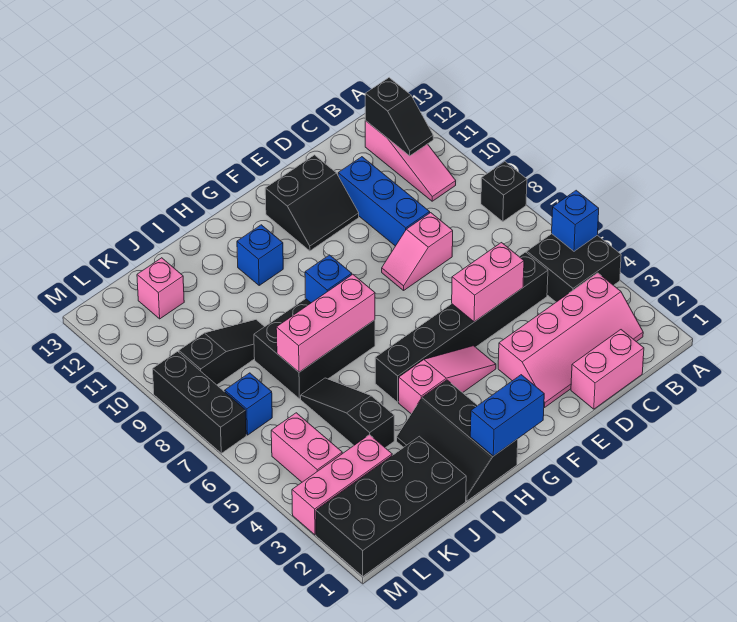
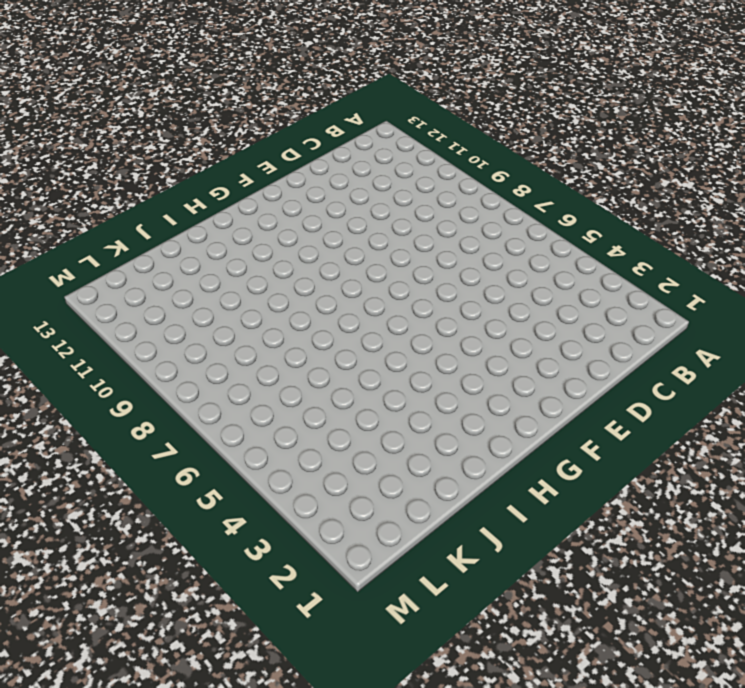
none -> black 2x2 brick [527,234,621,302]
none -> black 1x1 brick [481,162,527,222]
none -> pink 2x4 slope [498,273,643,407]

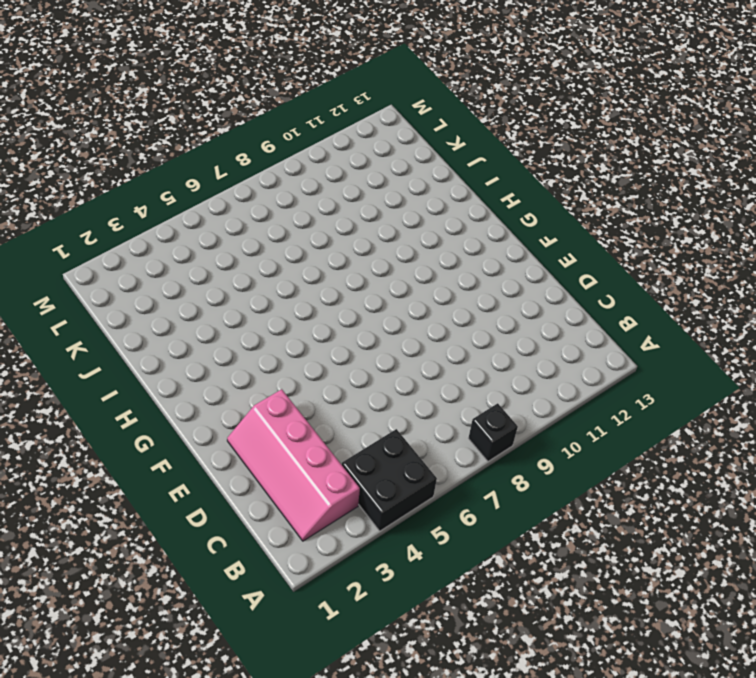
none -> pink 1x3 slope [365,121,456,201]
none -> pink 1x2 brick [571,330,644,409]
none -> black 1x6 brick [375,252,548,402]

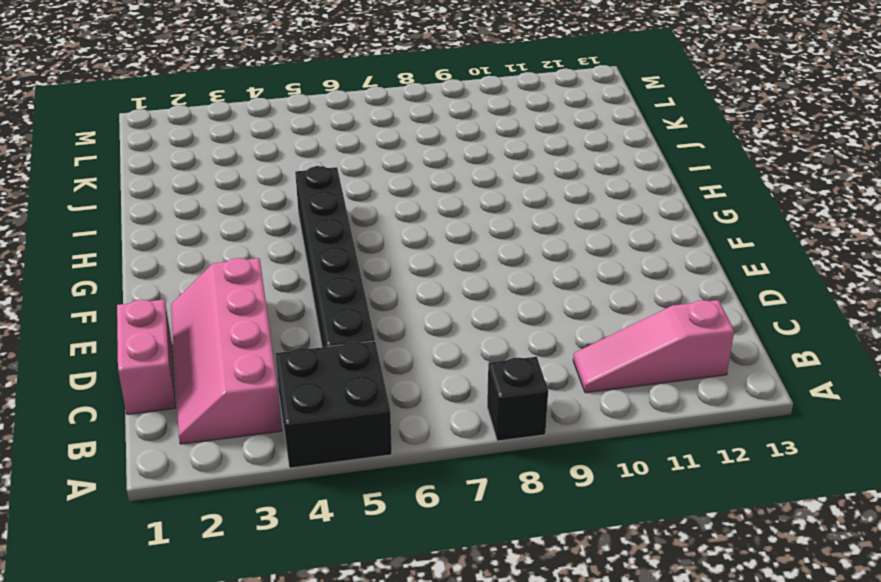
none -> pink 1x2 slope [382,213,453,290]
none -> blue 1x3 brick [338,157,430,246]
none -> black 2x2 slope [265,155,359,251]

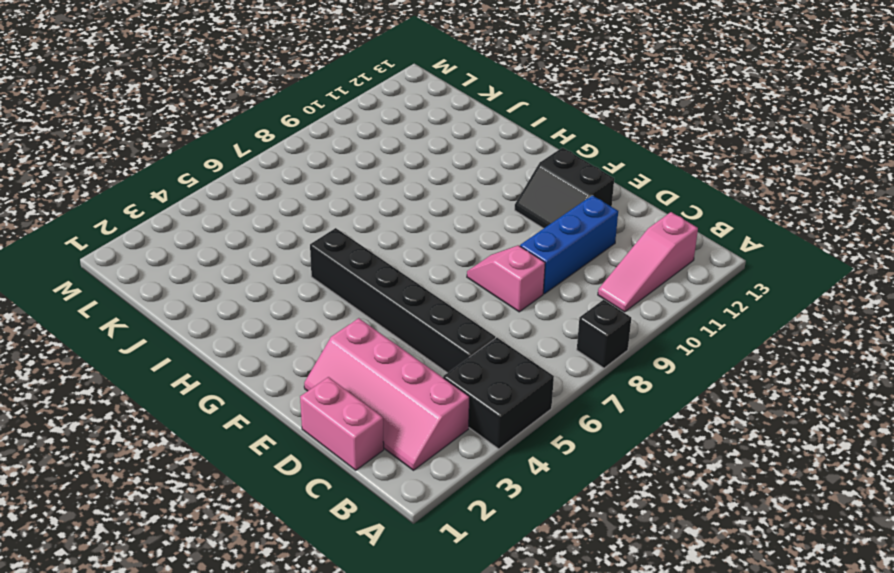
none -> pink 1x3 slope [399,346,496,414]
none -> black 2x3 slope [397,380,518,501]
none -> black 2x3 brick [254,299,375,399]

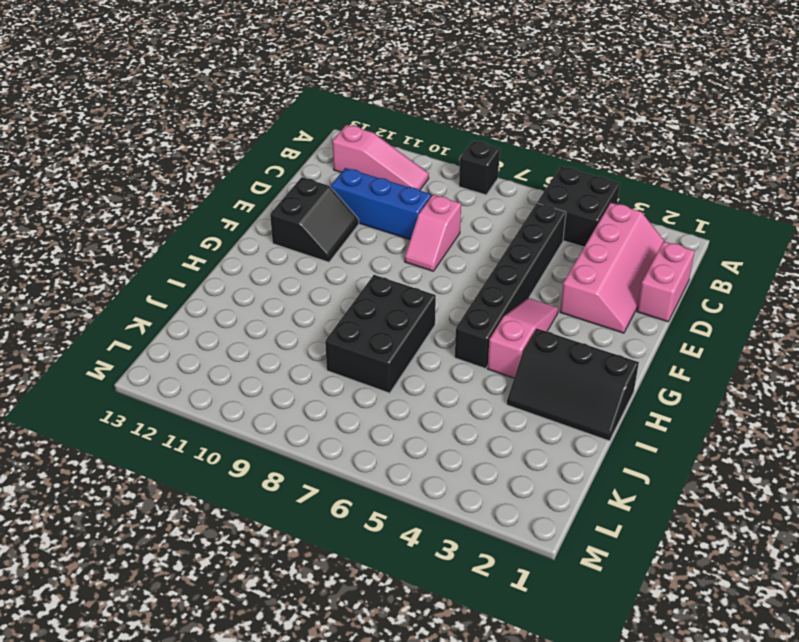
none -> blue 1x1 brick [237,225,283,285]
none -> black 2x4 brick [316,436,466,576]
none -> black 1x3 slope [301,378,394,448]

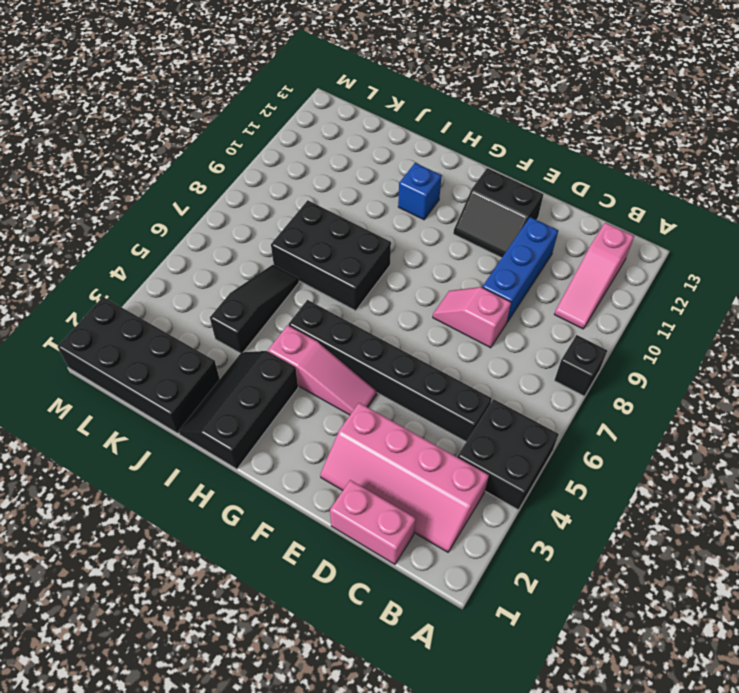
none -> black 1x3 slope [179,320,264,385]
none -> pink 1x3 brick [292,435,392,535]
none -> pink 1x1 brick [137,258,184,319]

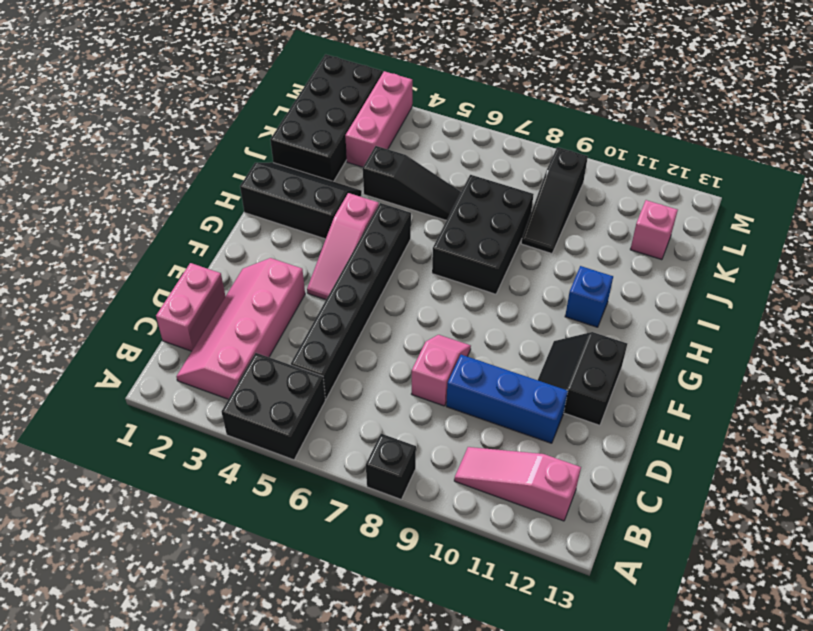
none -> pink 1x2 brick [271,413,342,482]
none -> blue 1x1 brick [225,373,272,435]
none -> black 1x3 brick [153,352,246,453]

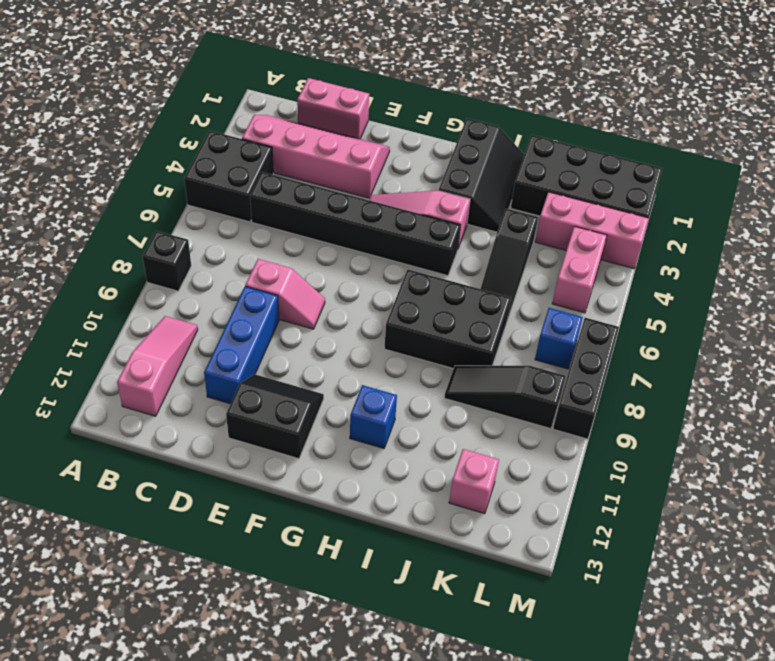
none -> blue 1x1 brick [552,190,599,251]
none -> black 1x2 slope [365,78,433,156]
none -> pink 1x2 brick [452,243,524,322]

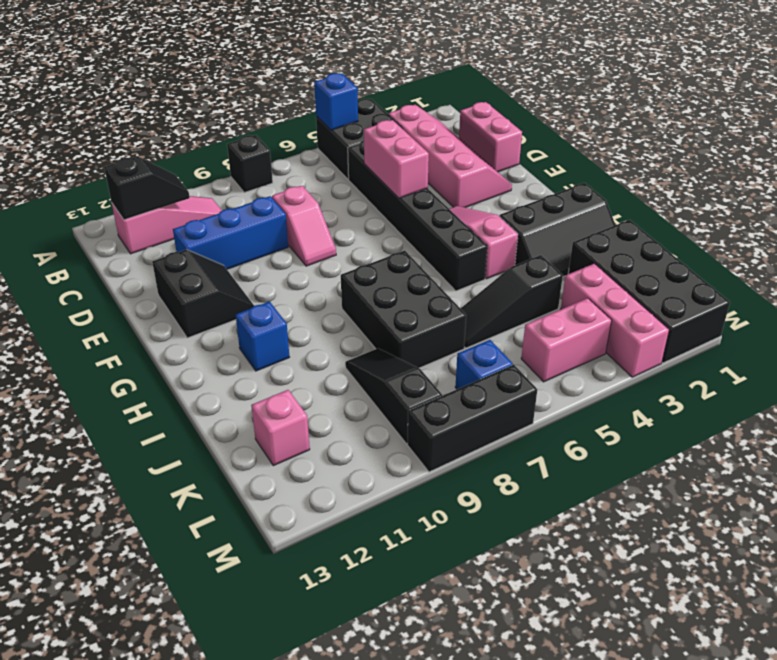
none -> blue 1x2 brick [470,375,544,456]
none -> pink 1x3 brick [276,274,375,372]
none -> blue 1x1 brick [305,255,352,303]

